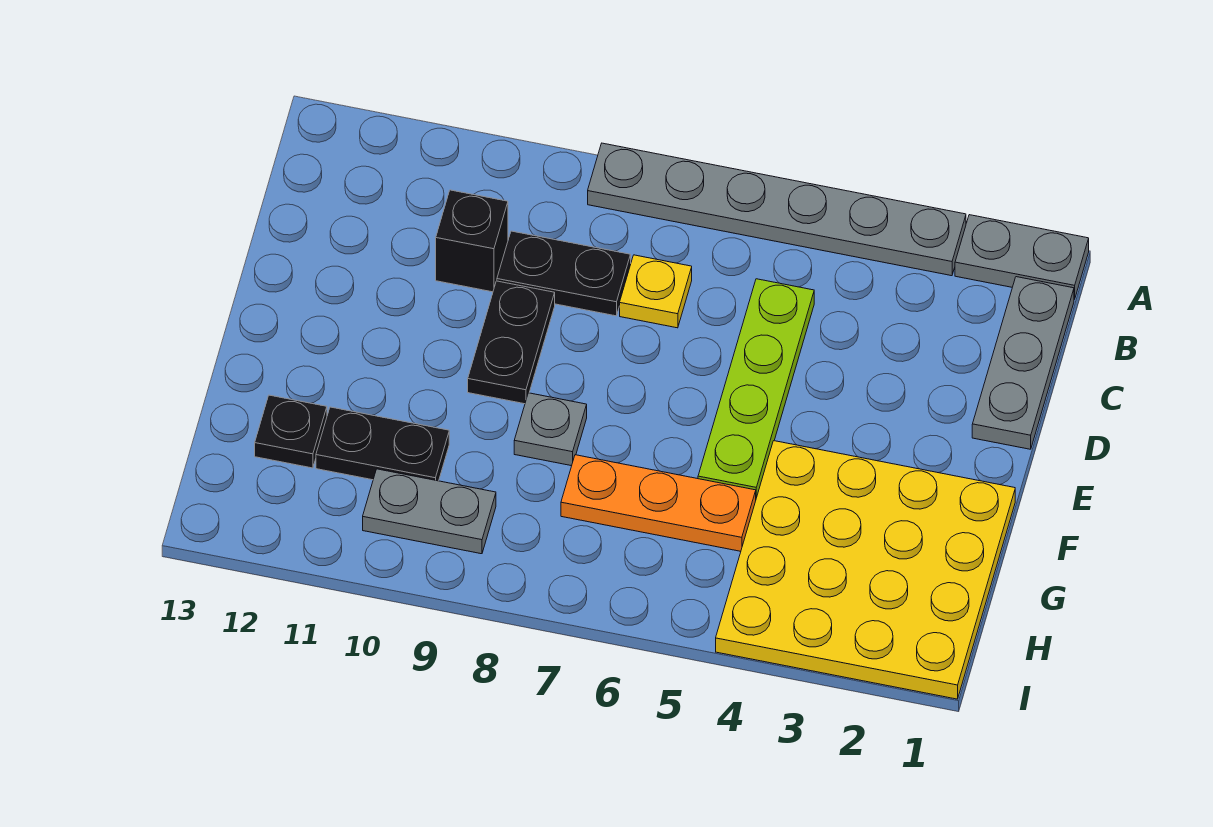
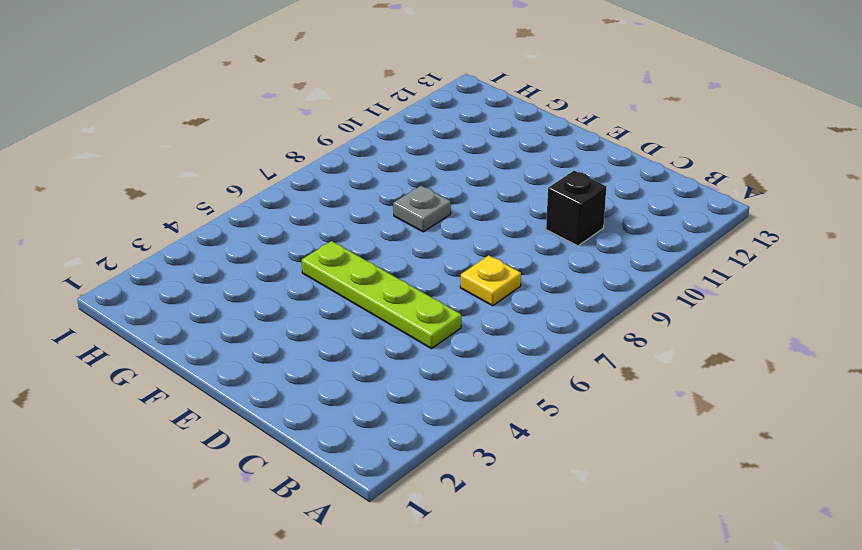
none -> grey 1x2 plate [955,215,1089,300]
none -> grey 1x6 plate [588,143,966,276]
none -> grey 1x3 plate [972,277,1074,449]

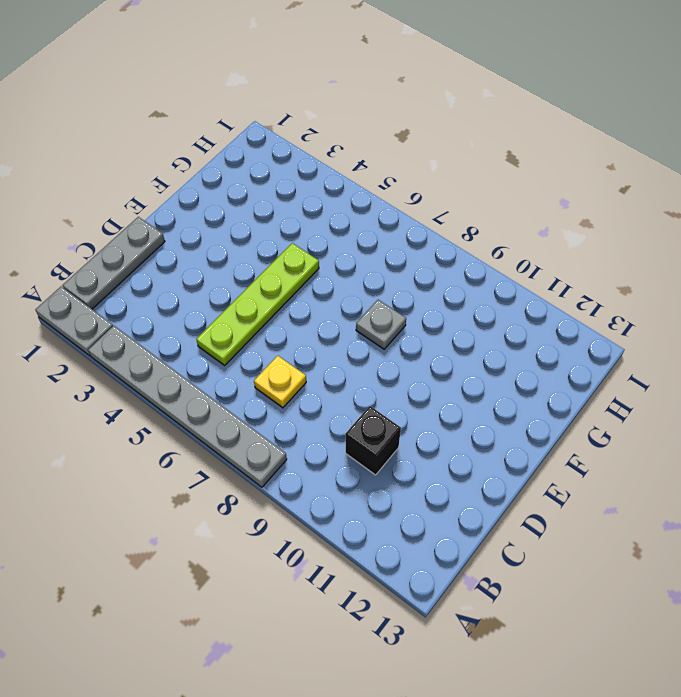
none -> black 1x2 plate [497,231,631,316]
none -> black 1x2 plate [468,281,555,404]
none -> yellow 4x4 plate [716,441,1015,699]

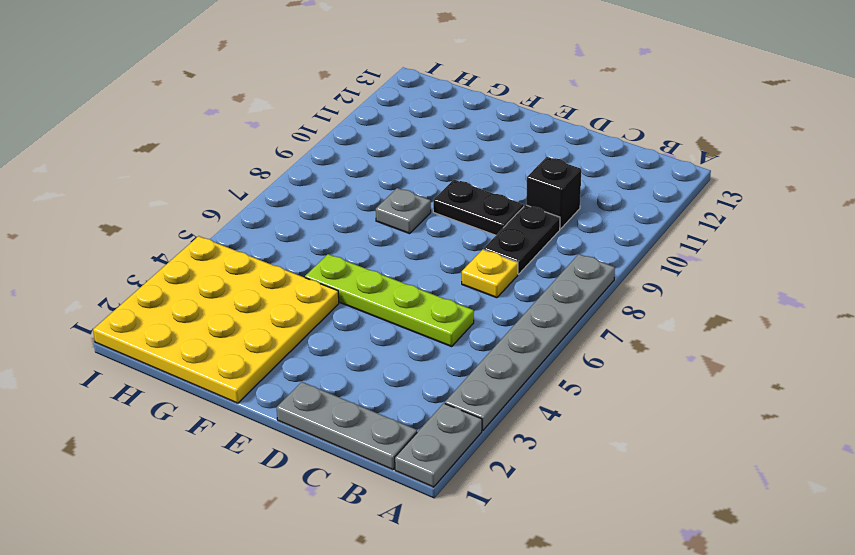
none -> orange 1x3 plate [561,455,756,551]
none -> black 1x2 plate [316,407,449,481]
none -> black 1x1 plate [255,395,327,468]

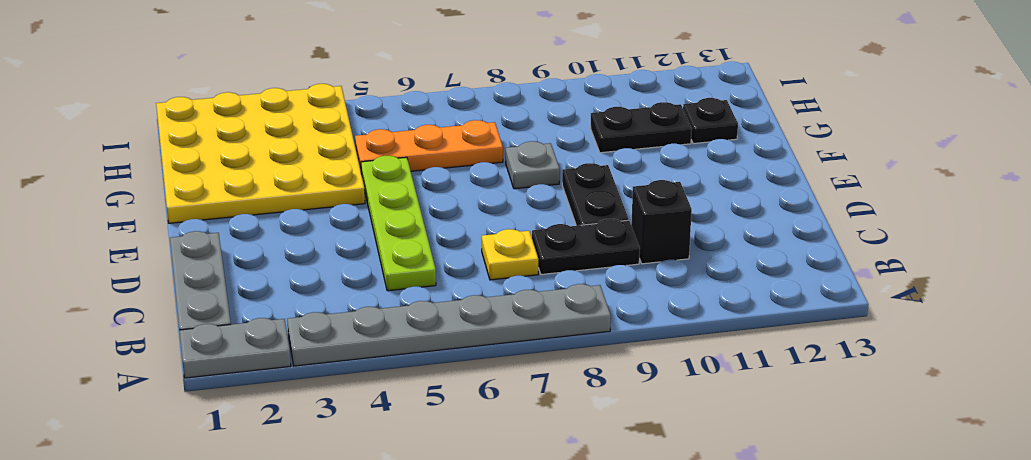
none -> grey 1x2 plate [363,469,496,554]

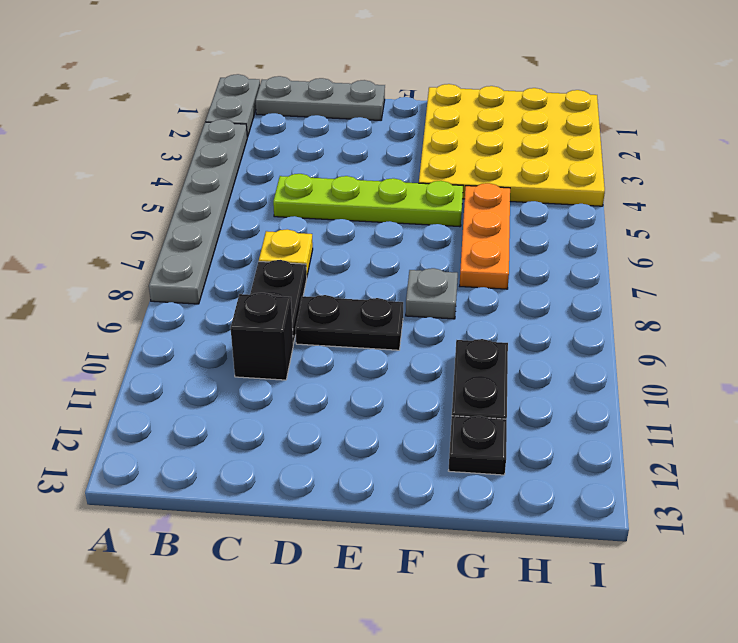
none -> grey 1x2 plate [363,469,496,554]

